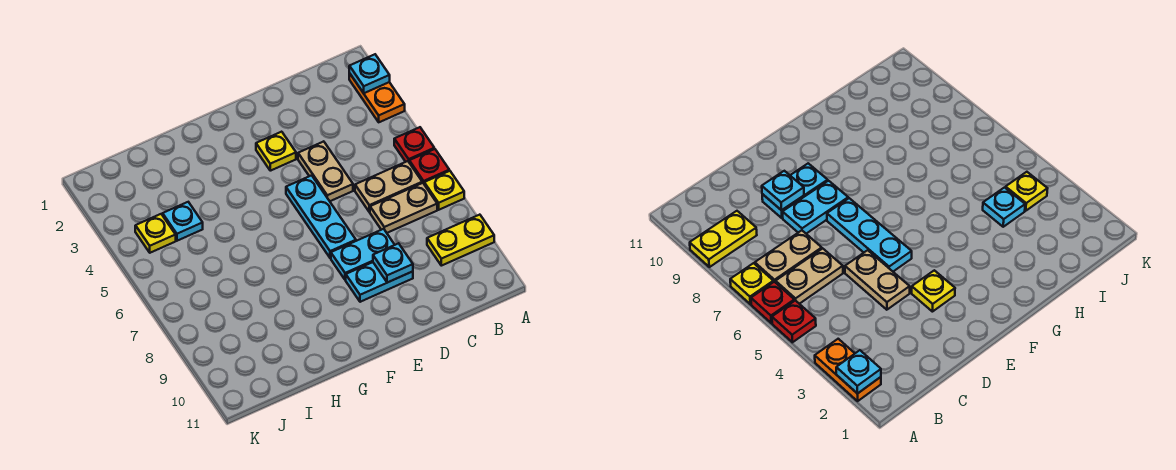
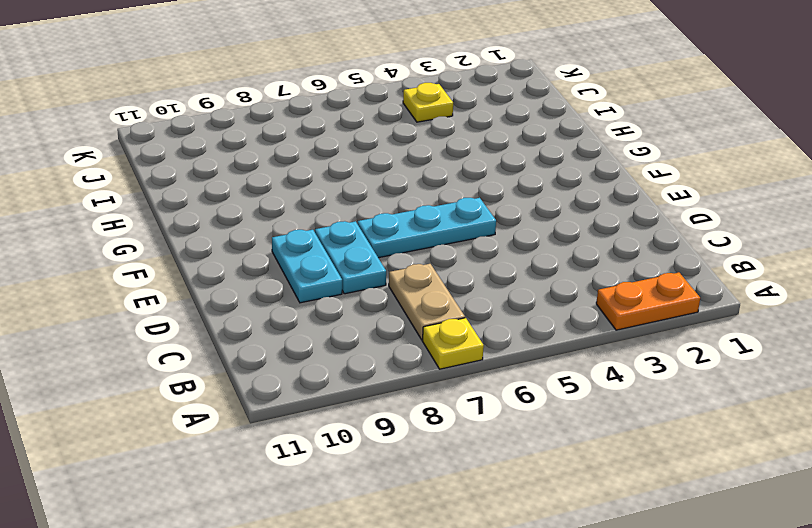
none -> red 1x1 plate [394,127,434,162]
none -> red 1x1 plate [409,149,449,183]
none -> yellow 1x2 plate [427,215,494,266]

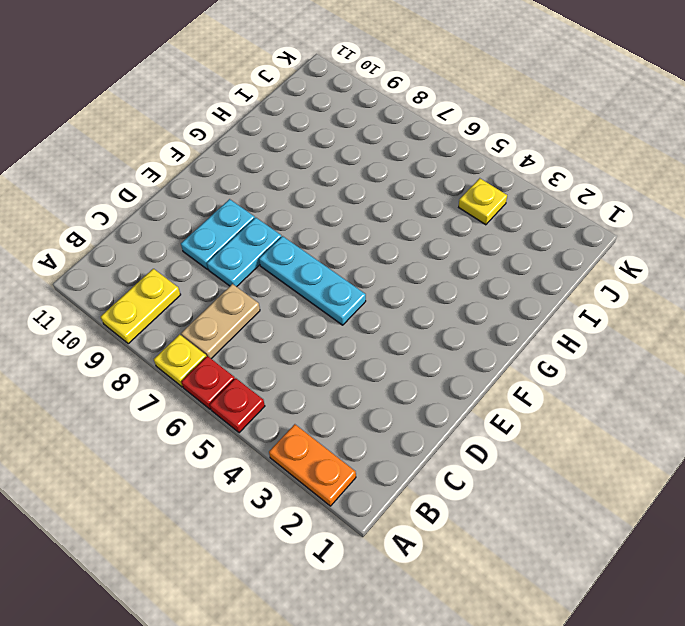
none -> tan 1x2 plate [355,161,422,212]
none -> tan 1x2 plate [298,141,353,201]
none -> yellow 1x1 plate [256,132,296,171]

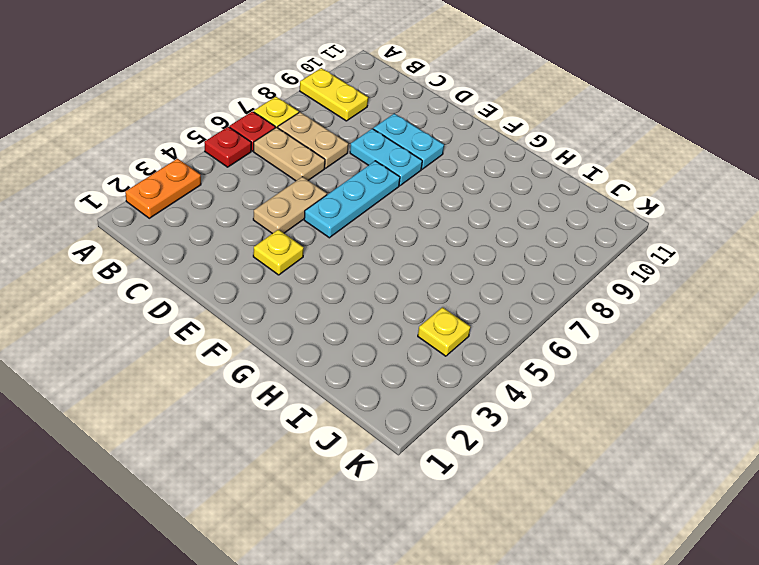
none -> cyan 1x1 plate [163,202,203,241]
none -> cyan 1x1 plate [349,54,390,93]
none -> cyan 1x1 plate [373,243,413,283]

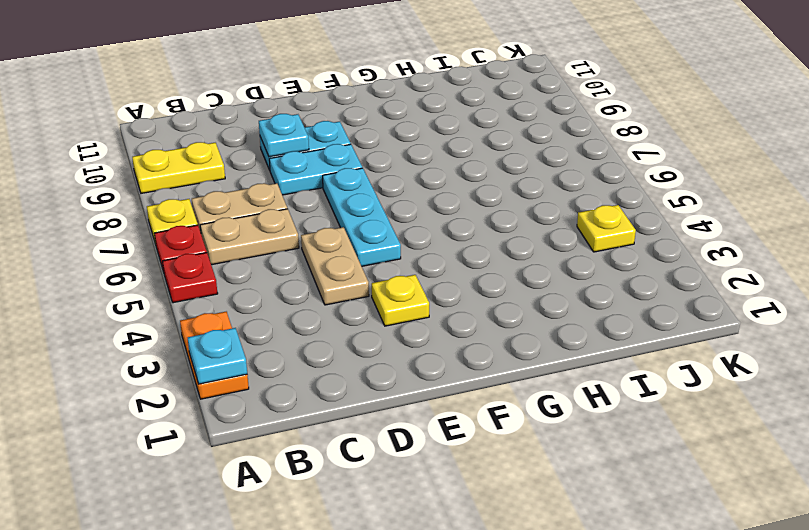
none -> cyan 1x1 plate [163,202,203,241]

